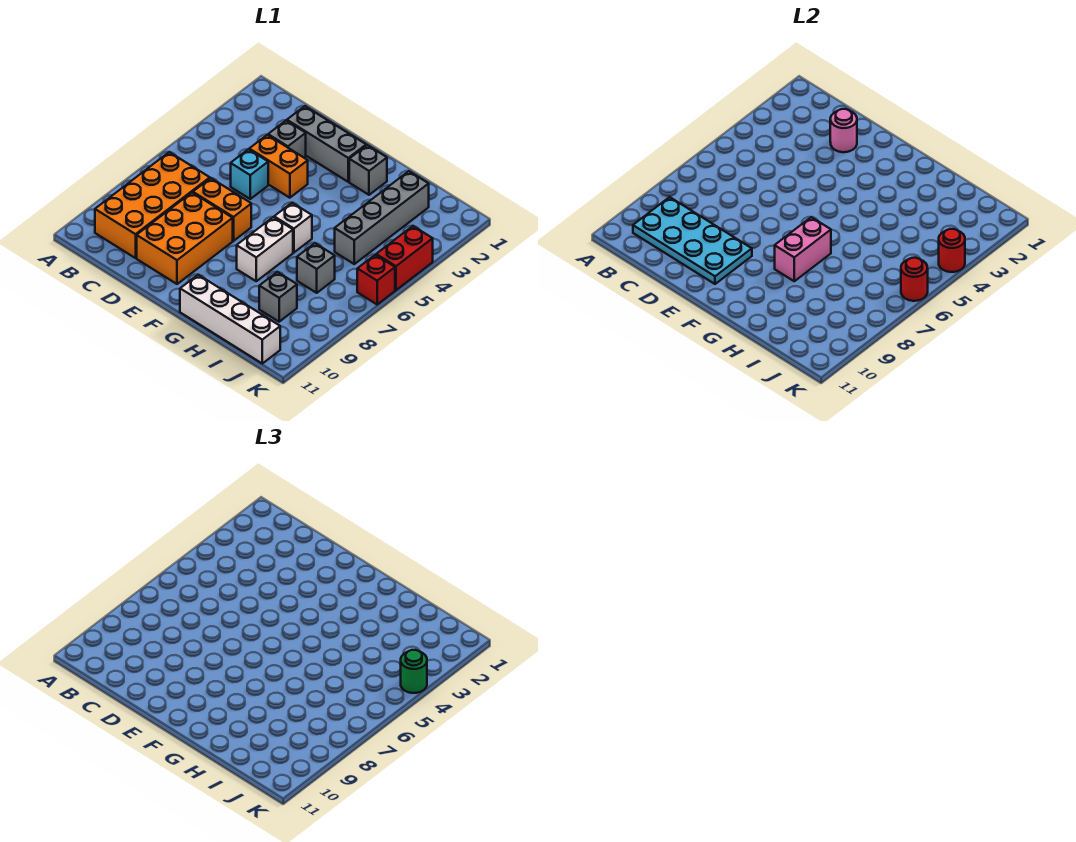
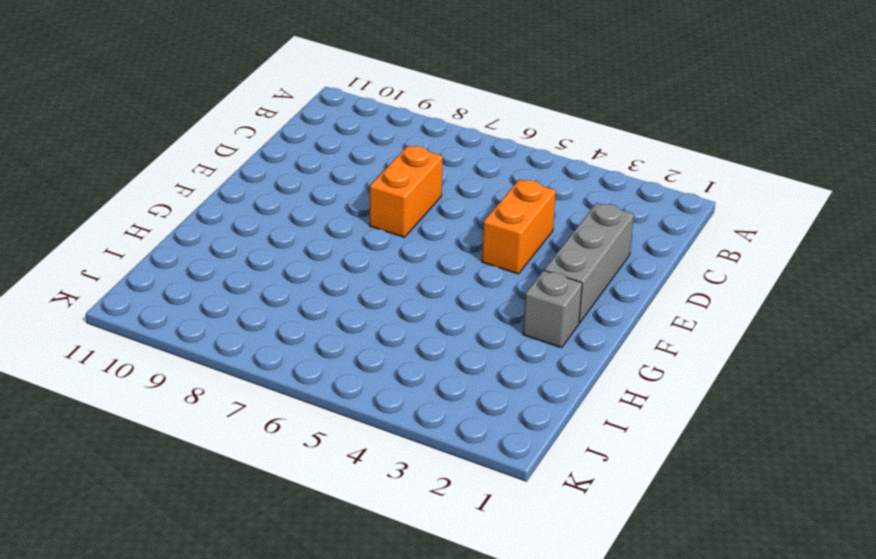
none -> orange 2x4 brick [95,152,210,258]
none -> grey 1x1 brick [268,121,306,158]
none -> cyan 1x1 brick [231,149,268,199]

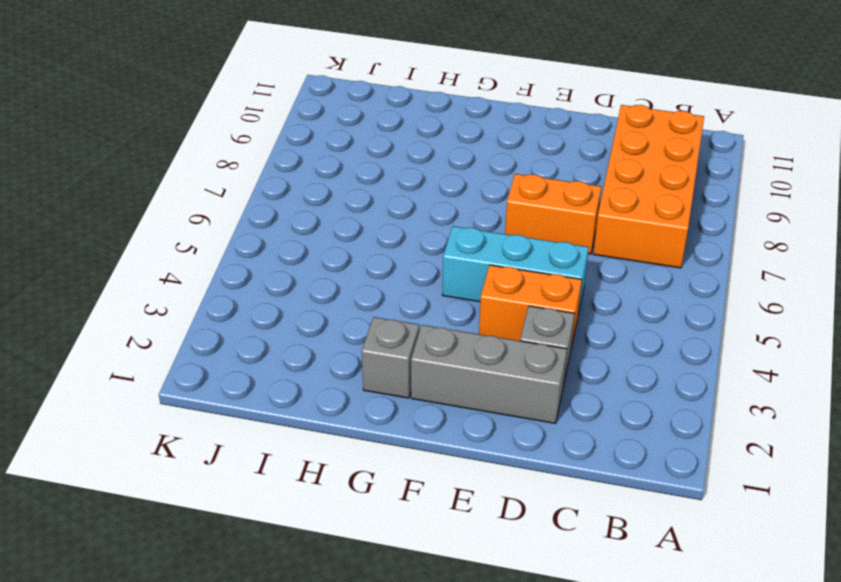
cyan 1x3 brick [442,226,589,314] -> cyan 1x1 brick [231,149,268,199]
none -> orange 2x3 brick [137,193,233,284]
none -> white 1x1 brick [274,203,312,252]
none -> white 1x2 brick [237,217,293,281]

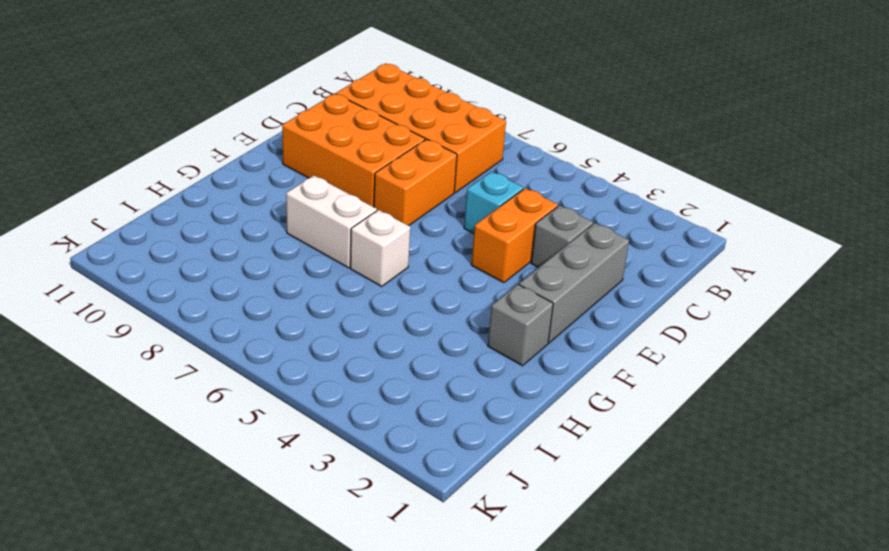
none -> white 1x4 brick [180,275,280,363]
none -> grey 1x4 brick [335,171,429,264]
none -> grey 1x1 brick [297,243,335,293]

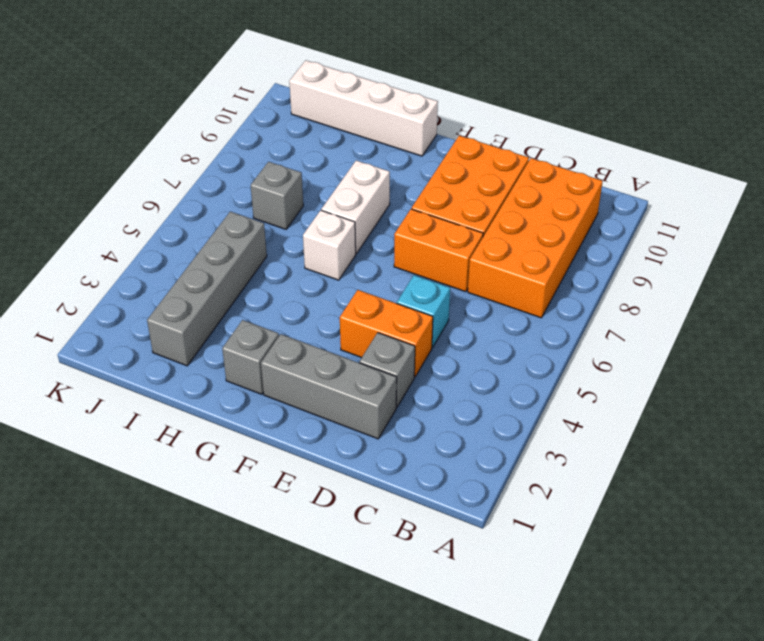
none -> grey 1x1 brick [259,272,297,322]
none -> red 1x2 brick [376,226,433,290]
none -> red 1x1 brick [357,255,395,304]

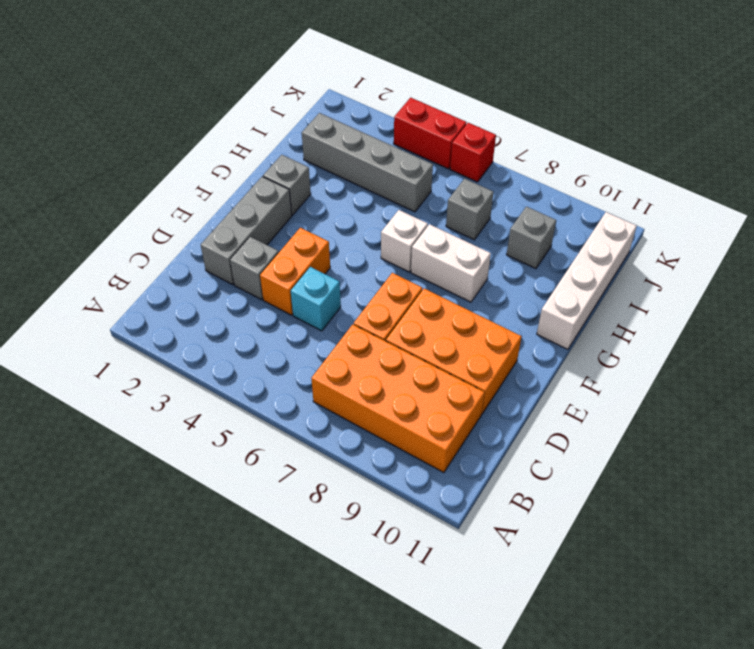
none -> cyan 2x4 plate [633,197,752,284]
none -> pink 1x1 round brick [830,109,857,152]
none -> pink 1x2 brick [775,217,831,281]

